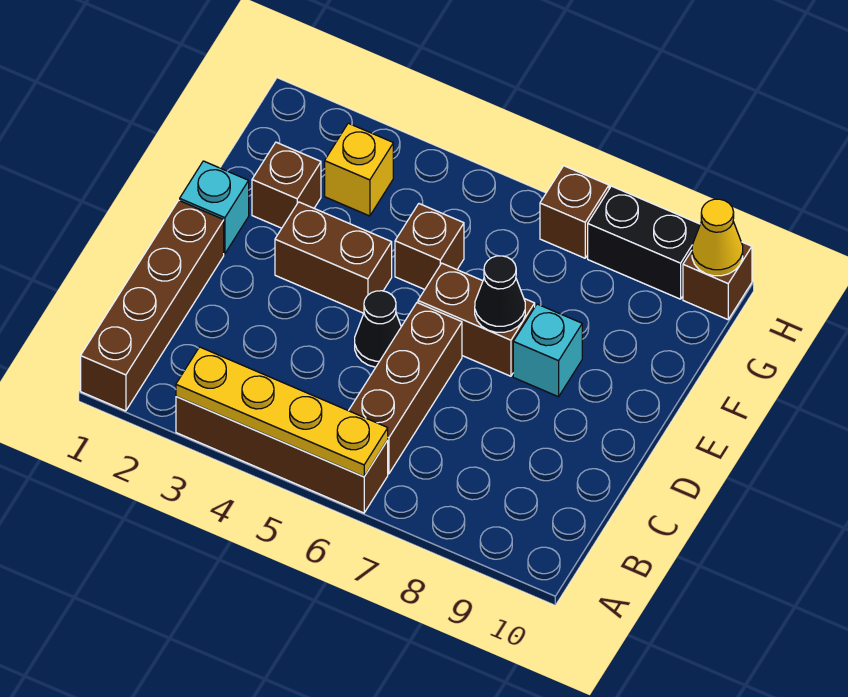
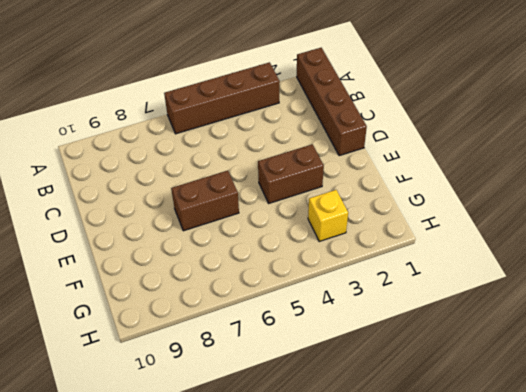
none -> brown 1x3 brick [349,303,462,474]
none -> black 1x1 cone [355,291,401,367]
none -> cyan 1x1 brick [180,161,249,254]

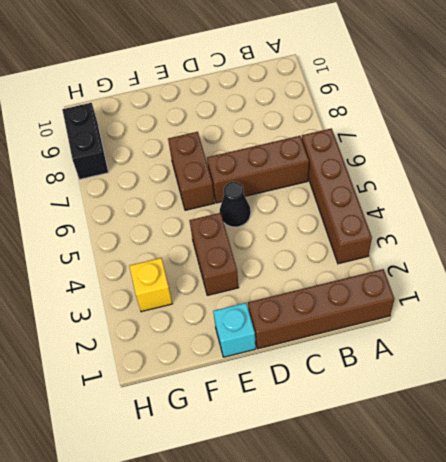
none -> cyan 1x1 brick [513,304,582,397]
none -> brown 1x1 brick [252,142,321,228]
none -> brown 1x1 brick [395,204,464,289]

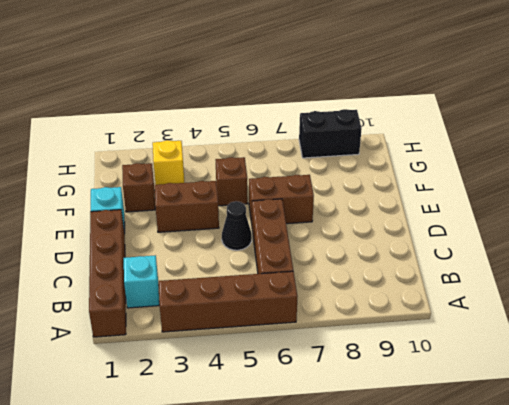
cyan 1x1 brick [124,255,159,308] -> cyan 1x1 brick moved to [513,304,582,397]
none -> brown 1x1 brick [540,166,609,258]
none -> brown 1x1 brick [683,242,752,320]
none -> yellow 1x4 plate [176,347,388,476]

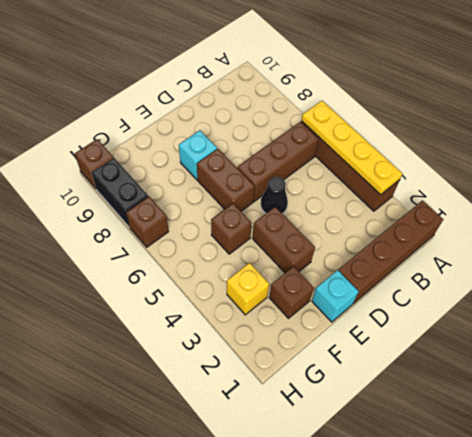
none -> black 1x1 cone [475,256,525,332]
none -> yellow 1x1 cone [692,199,743,276]

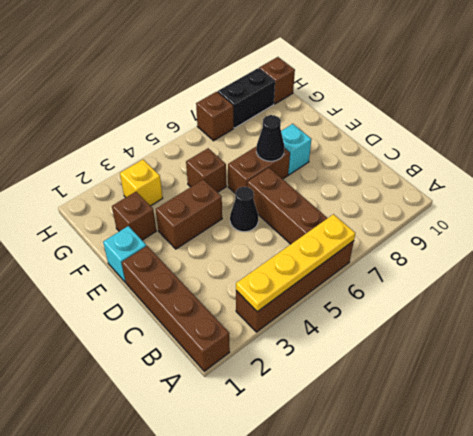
none -> yellow 1x1 cone [692,199,743,276]

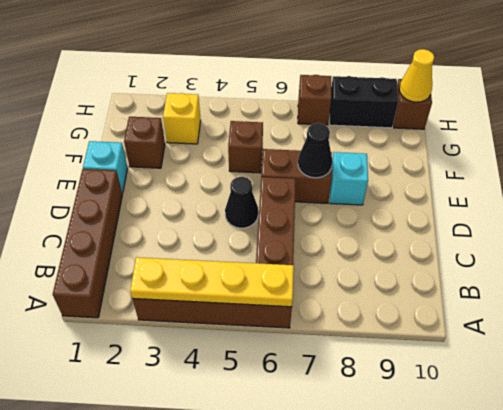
none -> brown 1x2 brick [275,202,392,313]

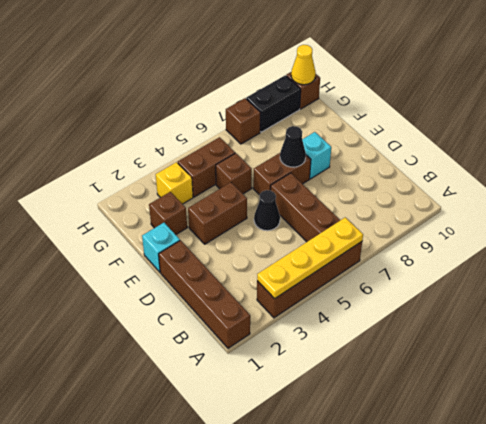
brown 1x2 brick [178,137,235,197] -> none

